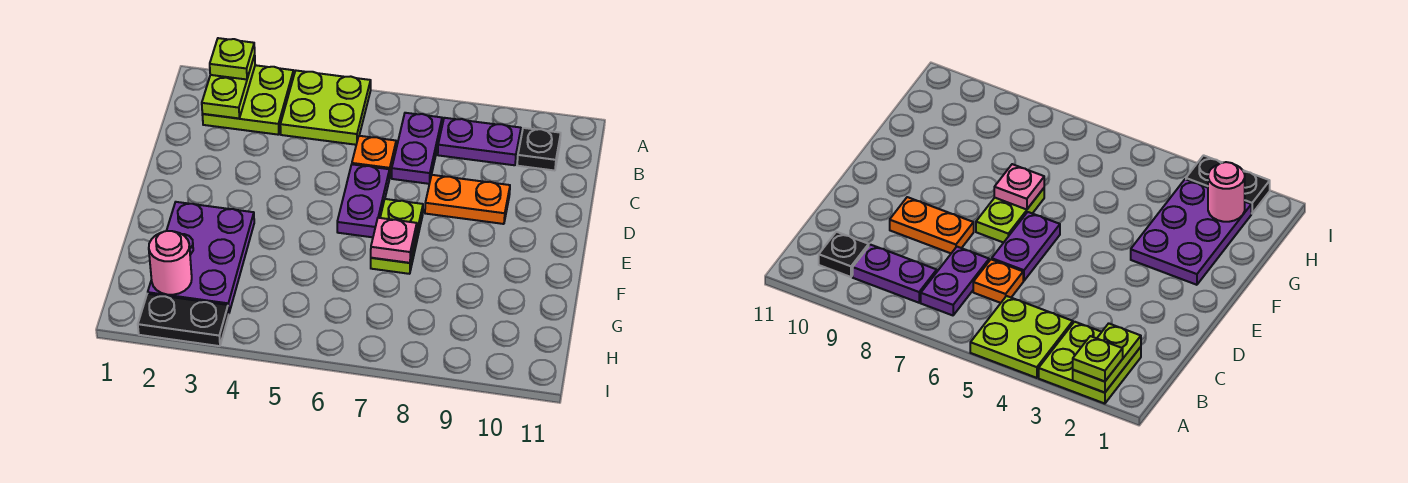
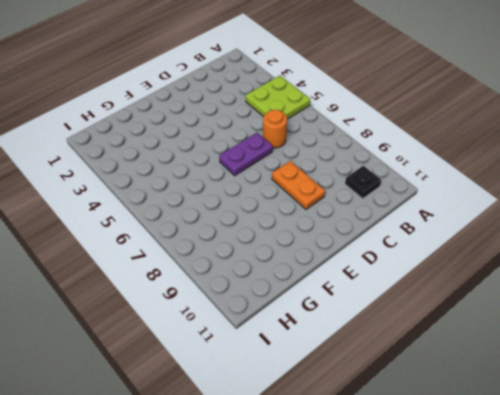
orange 1x1 round brick [263,110,287,148] -> orange 1x1 plate [352,136,396,178]
none -> lime 2x2 plate [202,65,294,135]
none -> purple 1x2 plate [392,113,442,184]
none -> purple 1x2 plate [438,118,521,165]

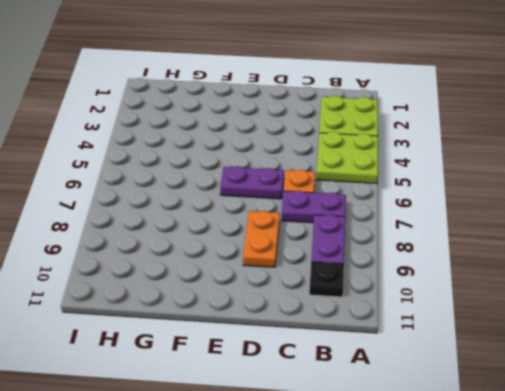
none -> lime 1x2 plate [371,199,423,274]
none -> purple 2x3 plate [148,202,254,314]
none -> black 1x2 plate [138,294,229,346]

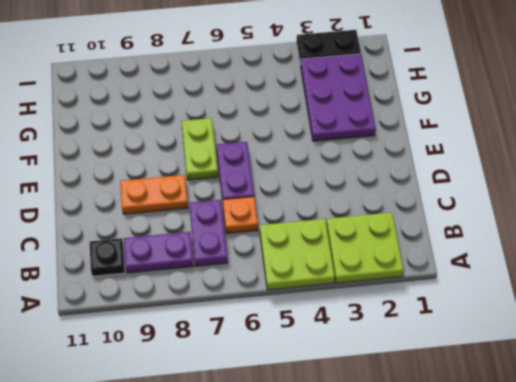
none -> lime 1x2 plate [202,55,255,118]
none -> pink 1x1 plate [371,218,417,263]
none -> pink 1x1 round brick [149,231,192,295]

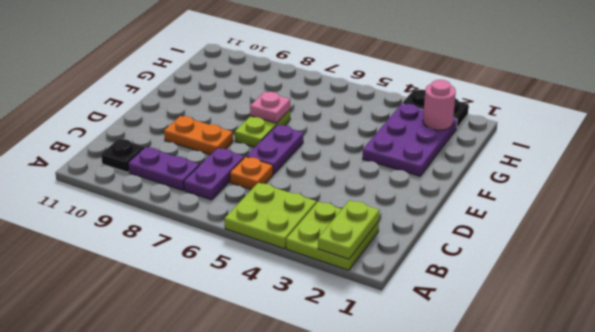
none -> lime 1x1 plate [210,38,255,79]

